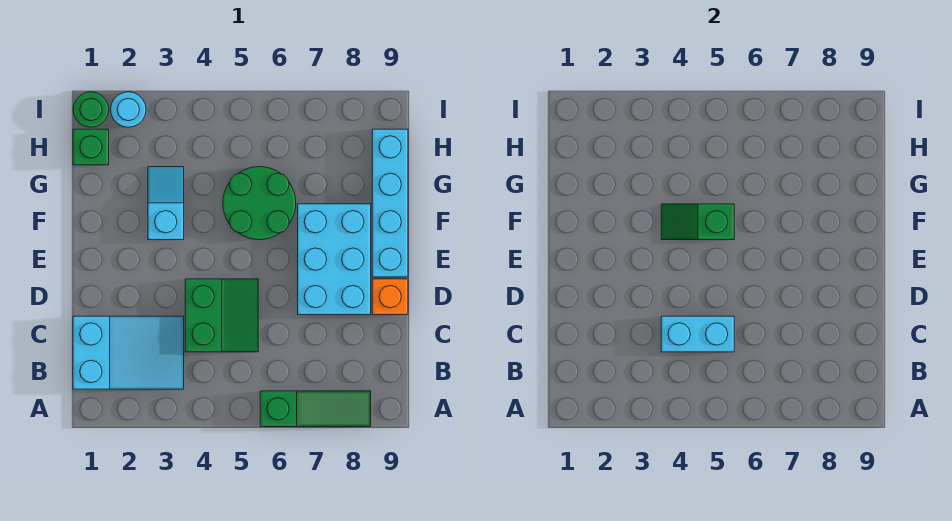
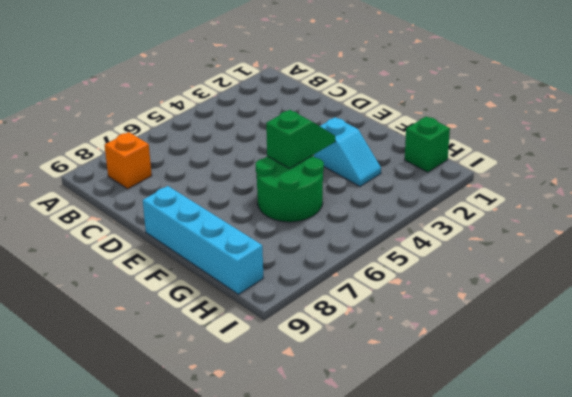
orange 1x1 brick [105,132,152,189] -> orange 1x1 brick moved to [372,279,408,315]
none -> green 1x3 slope [260,391,371,427]
none -> cyan 2x3 slope [73,316,184,389]
none -> green 2x2 slope [185,279,258,352]

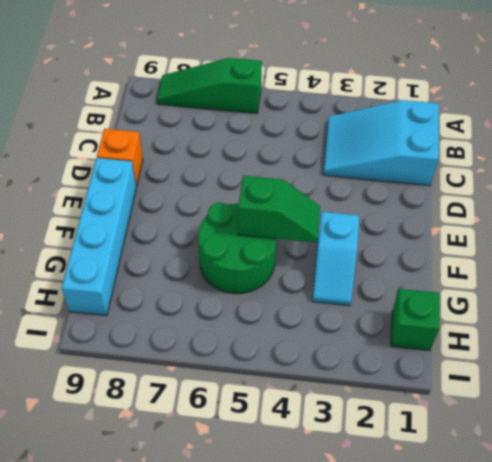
none -> green 2x2 slope [185,279,258,352]
none -> cyan 2x3 brick [298,204,371,315]
none -> green 1x1 round brick [73,92,109,127]

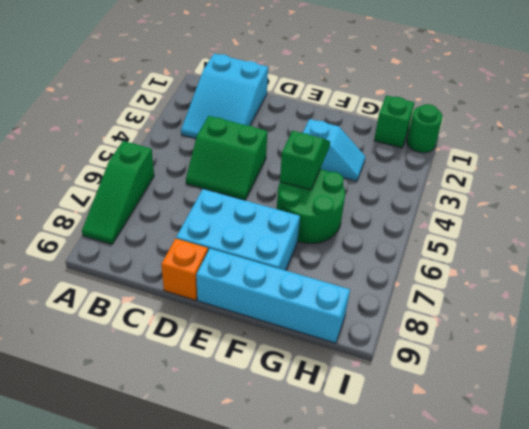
none -> cyan 1x1 round brick [111,92,146,127]
none -> cyan 1x2 brick [661,316,734,352]

